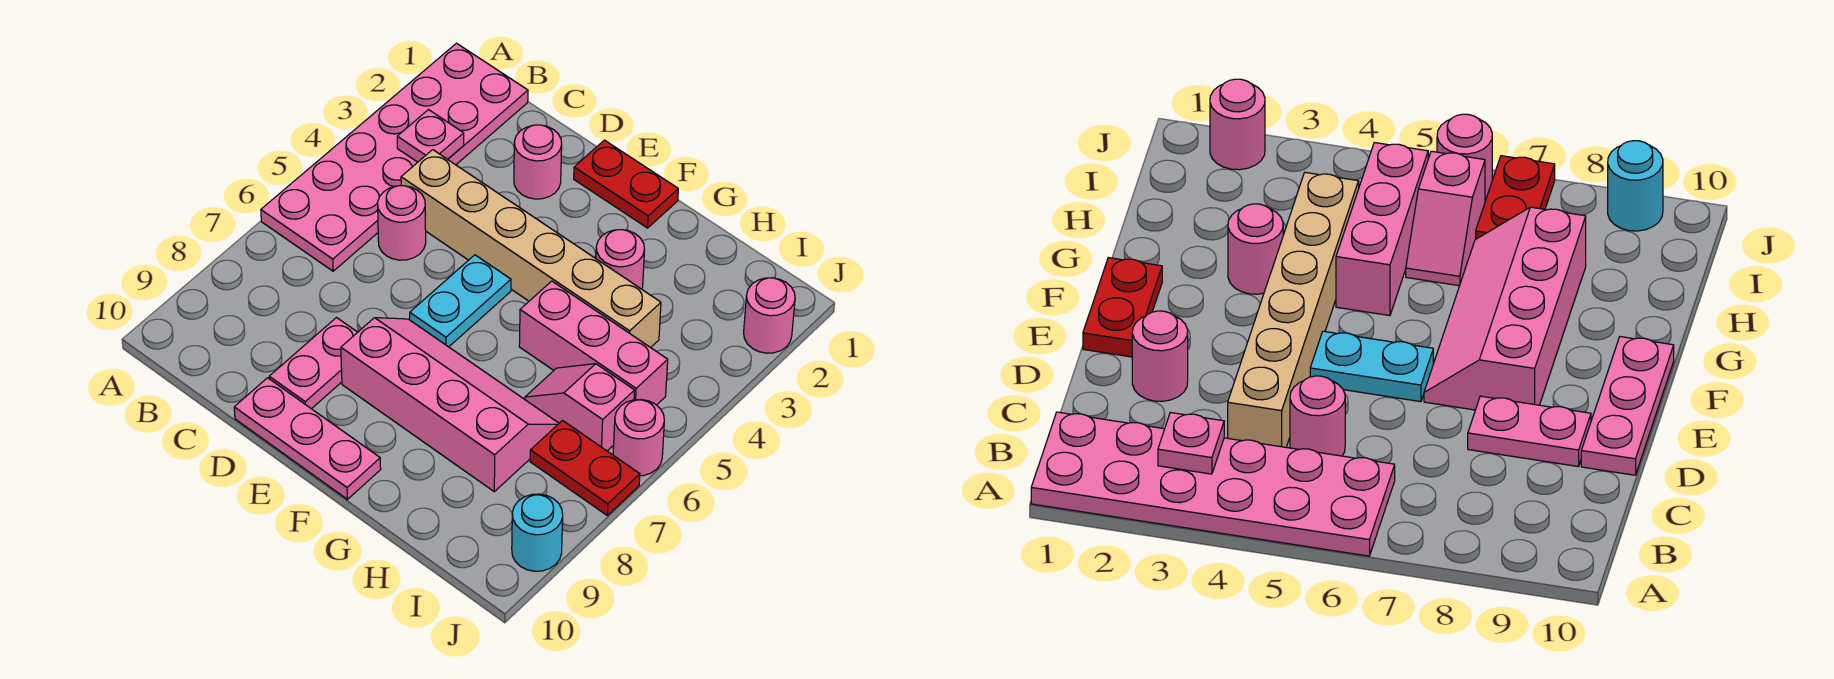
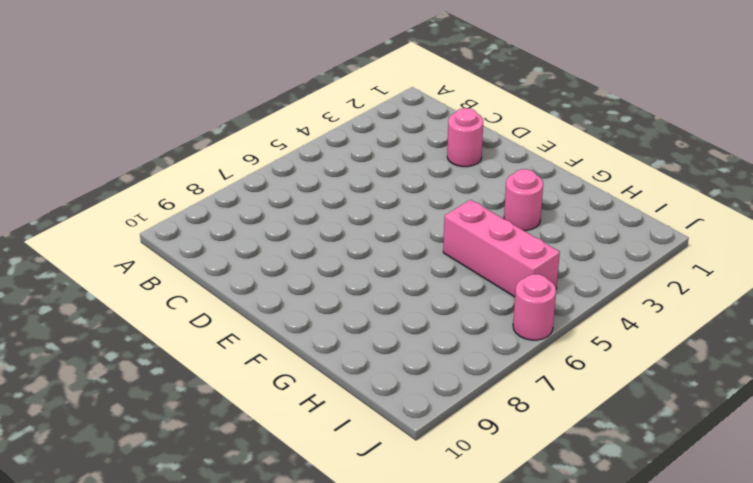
none -> pink 2x6 plate [261,43,528,271]
none -> tan 1x6 brick [401,150,661,348]
none -> pink 1x1 round brick [378,186,426,260]

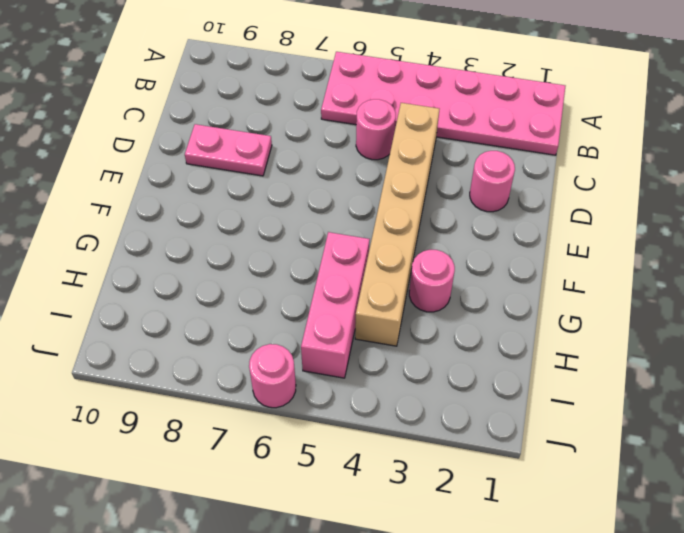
none -> pink 1x3 plate [234,378,381,499]
none -> red 1x2 plate [574,140,678,228]
none -> cyan 1x2 plate [410,255,511,347]

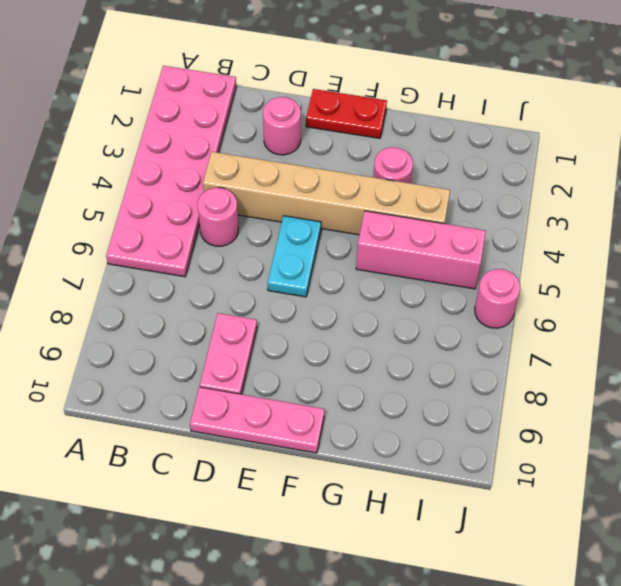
none -> pink 2x4 slope [341,318,559,491]
none -> pink 1x2 slope [525,364,635,451]
none -> red 1x2 plate [530,421,640,515]

